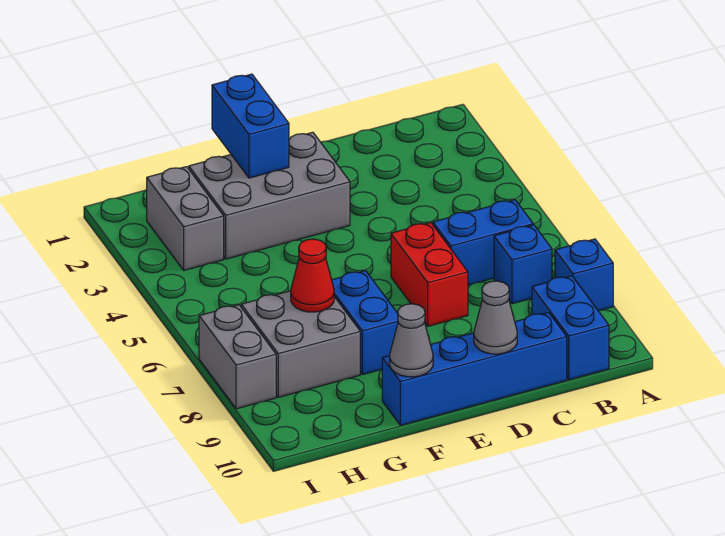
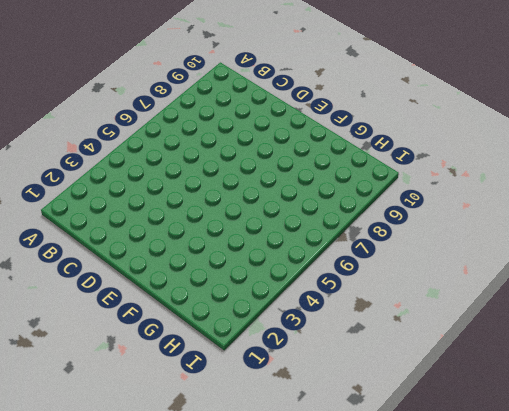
none -> blue 1x1 brick [555,239,613,310]
none -> blue 1x2 brick [433,200,533,285]
none -> blue 1x1 brick [494,225,552,304]

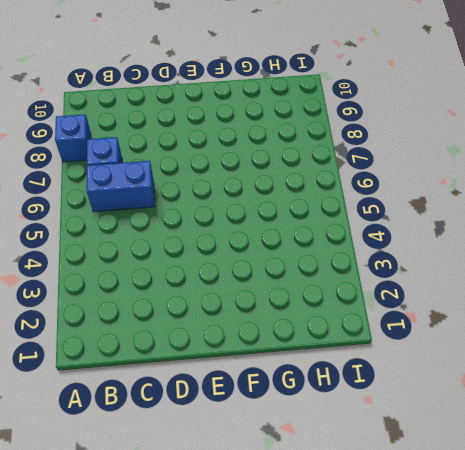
none -> blue 1x2 brick [532,276,609,380]
none -> blue 1x4 brick [382,313,567,425]
none -> red 1x2 brick [391,222,468,326]

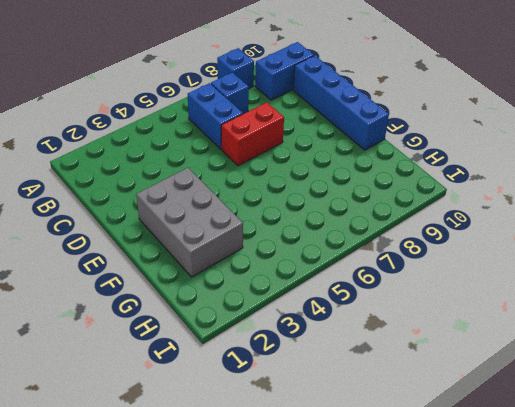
none -> blue 1x2 brick [332,271,398,375]
none -> grey 2x2 brick [241,291,360,397]
none -> grey 1x2 brick [147,167,224,270]

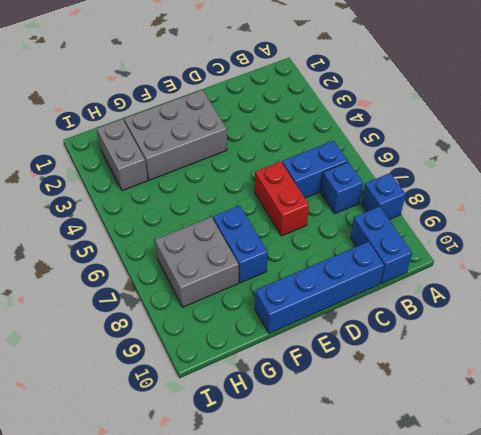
none -> grey 1x2 brick [199,305,276,409]
none -> grey 1x1 cone [474,281,517,354]
none -> blue 1x2 brick [212,74,289,178]

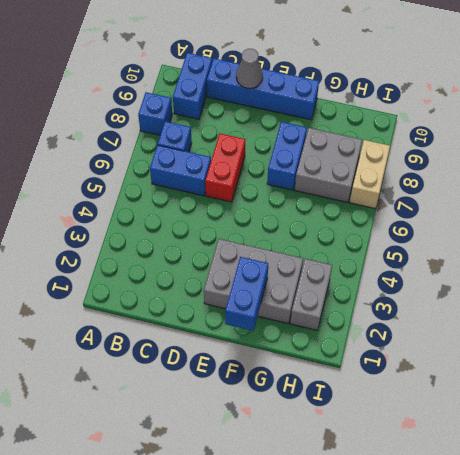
tan 1x2 brick [350,140,390,209] -> grey 1x2 brick [199,305,276,409]
none -> grey 1x1 cone [390,304,433,377]
none -> red 1x1 cone [291,239,334,312]

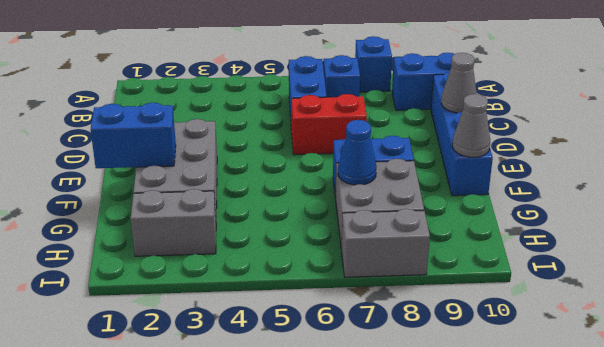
blue 1x1 cone [338,120,377,185] -> red 1x1 cone [291,239,334,312]

